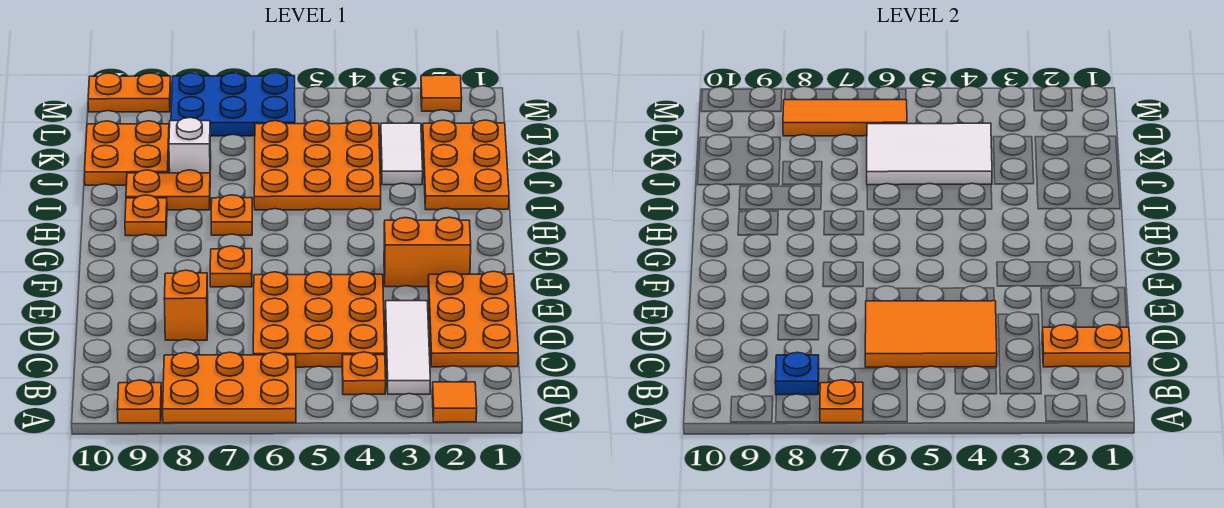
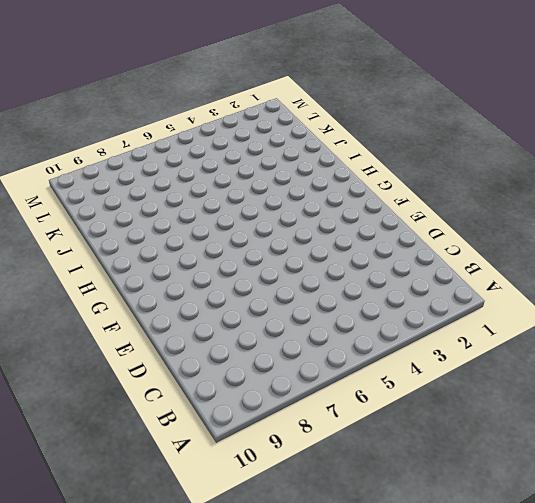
none -> orange 1x1 tile [432,382,477,422]
none -> orange 2x3 plate [163,352,296,423]
none -> orange 1x1 plate [117,380,162,423]

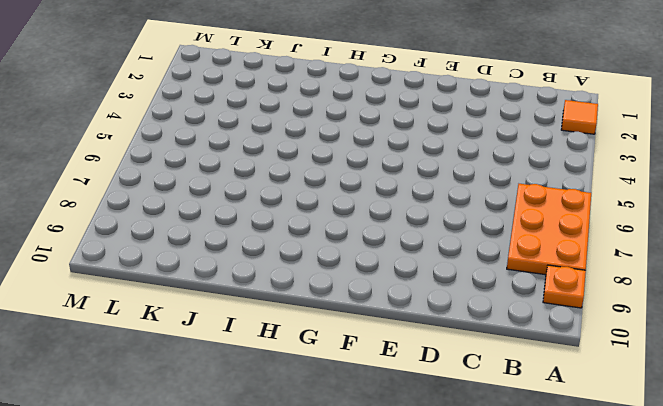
none -> white 1x3 tile [385,301,430,394]
none -> orange 1x1 plate [342,352,386,395]
none -> orange 2x3 plate [428,271,518,367]

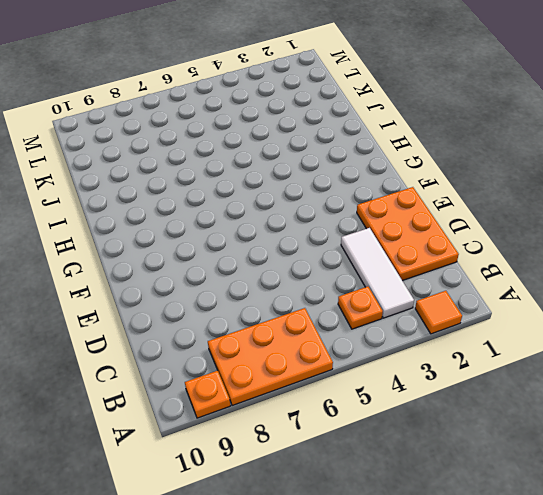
none -> orange 3x3 plate [253,272,385,367]
none -> orange 1x1 brick [164,270,208,340]
none -> orange 1x2 brick [384,217,471,287]

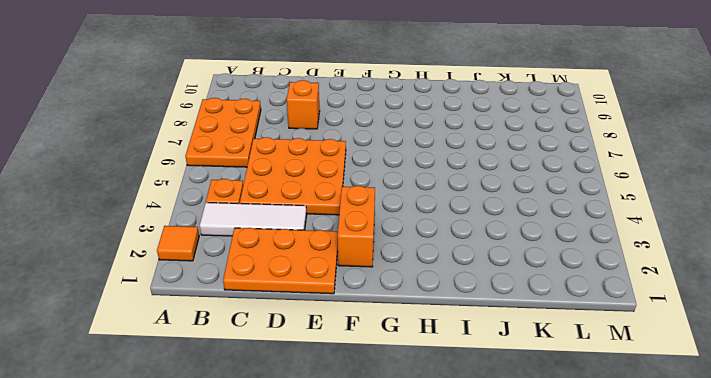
none -> orange 1x1 plate [117,380,162,423]
none -> orange 1x1 plate [210,246,252,287]
none -> orange 1x1 plate [211,195,252,235]

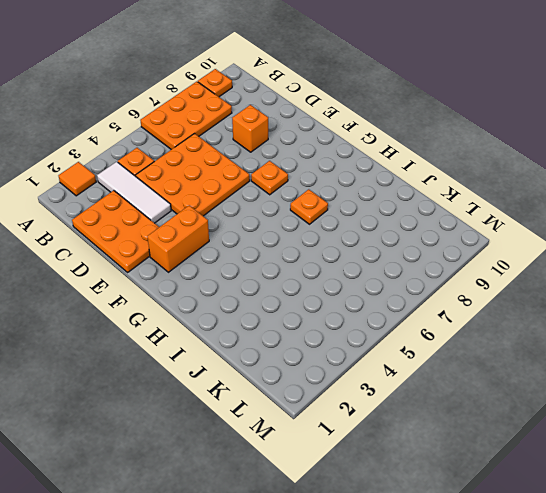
none -> orange 1x1 plate [125,195,167,236]
none -> orange 2x3 plate [423,120,509,210]
none -> orange 3x3 plate [254,121,381,210]

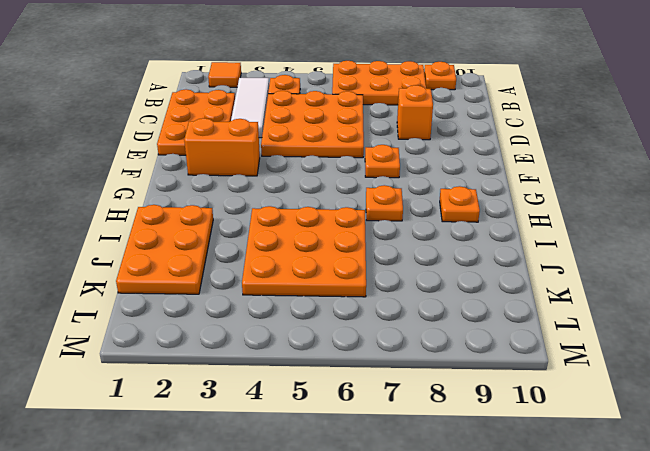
none -> orange 1x2 plate [126,170,210,210]
none -> white 1x2 tile [381,123,423,185]
none -> white 1x1 brick [169,118,211,173]

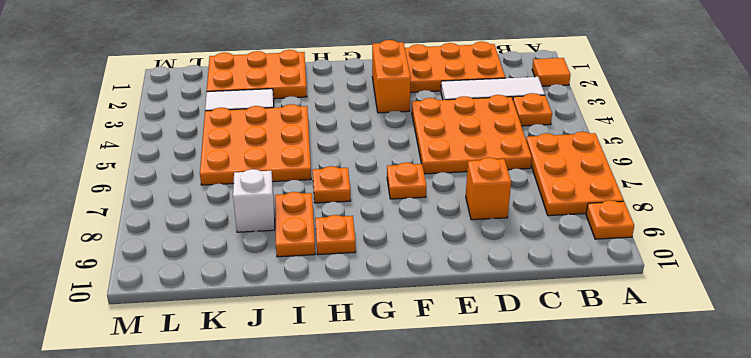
none -> orange 2x2 plate [85,121,169,185]
none -> blue 2x3 plate [171,73,295,136]
none -> orange 1x1 tile [421,75,462,111]

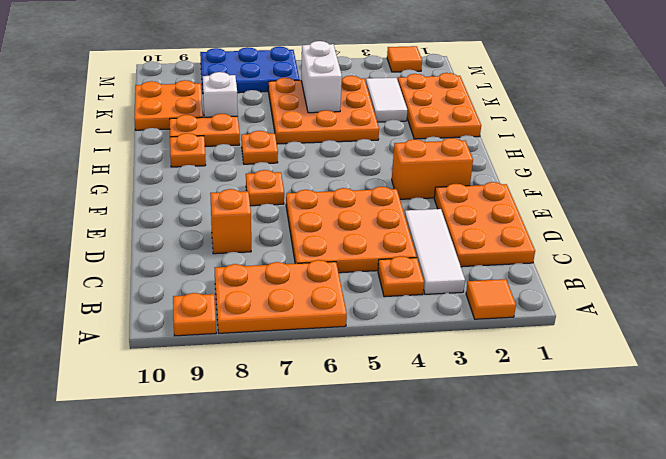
white 1x2 brick [301,41,342,113] -> white 2x3 tile [867,123,992,185]
none -> orange 1x2 plate [88,73,171,112]
none -> orange 1x1 plate [820,380,863,423]
none -> blue 1x1 plate [775,352,819,395]

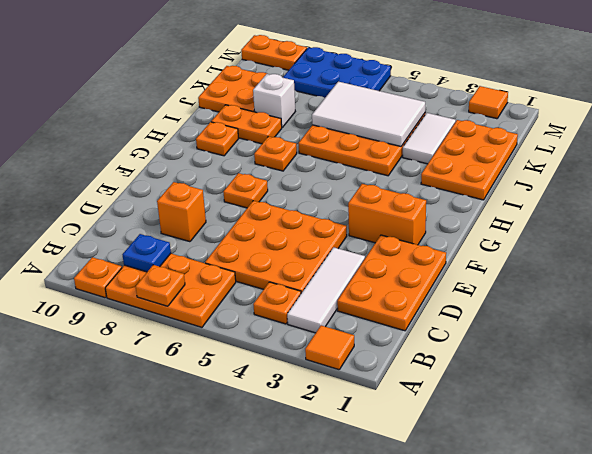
none -> orange 1x2 plate [1042,325,1130,367]
none -> orange 2x3 tile [865,301,997,367]
none -> orange 1x3 tile [783,100,907,136]

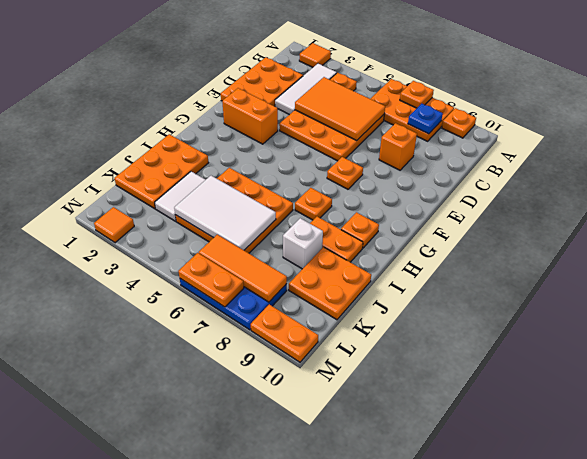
orange 1x2 plate [178,253,244,307] -> orange 1x2 plate moved to [1042,325,1130,367]

